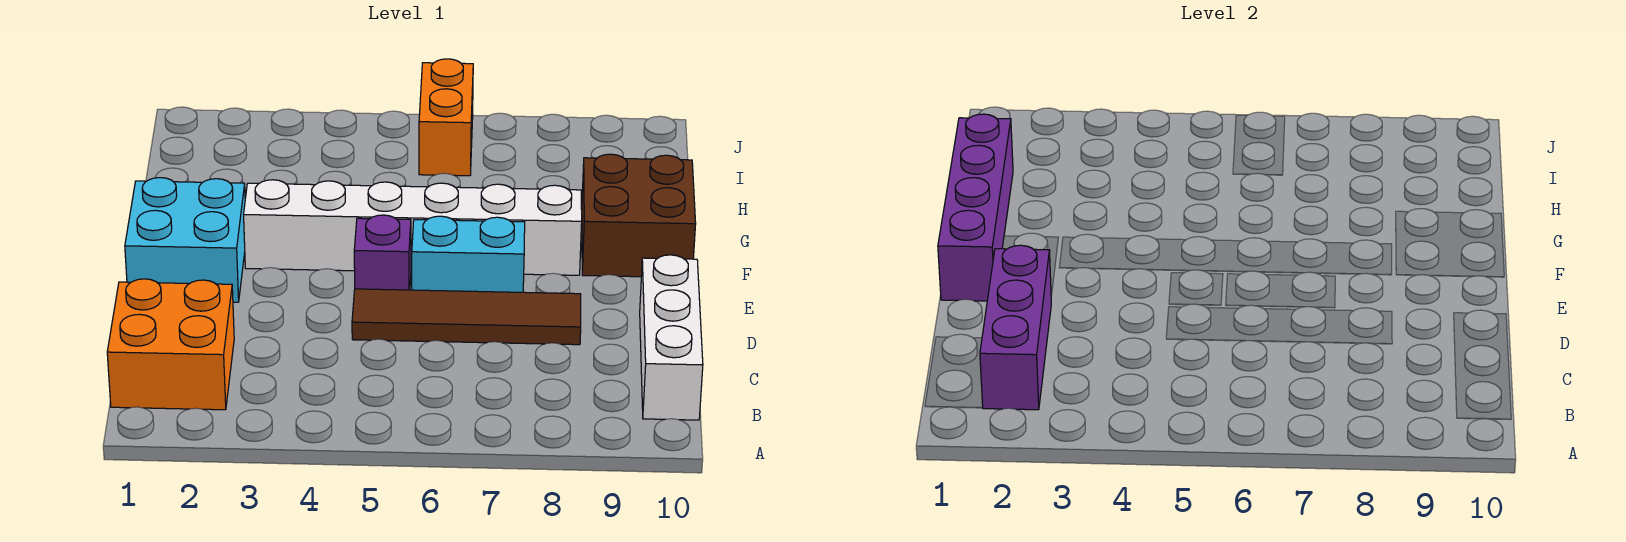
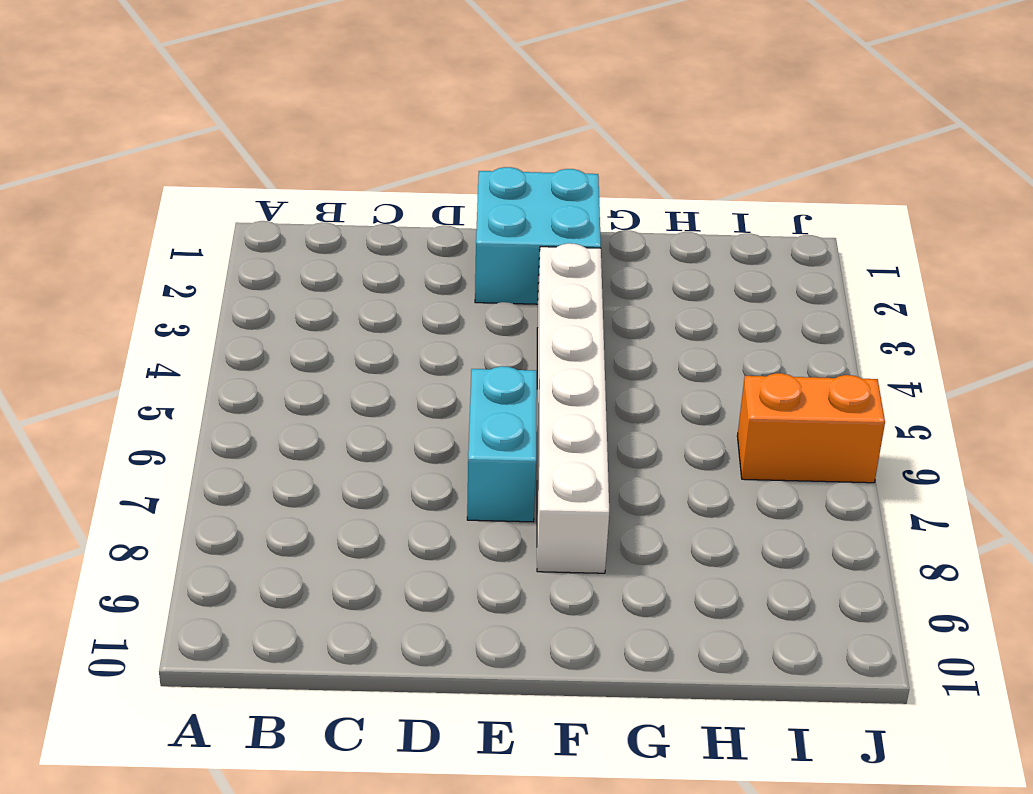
none -> orange 2x2 brick [107,279,234,410]
none -> white 1x3 brick [640,255,703,420]

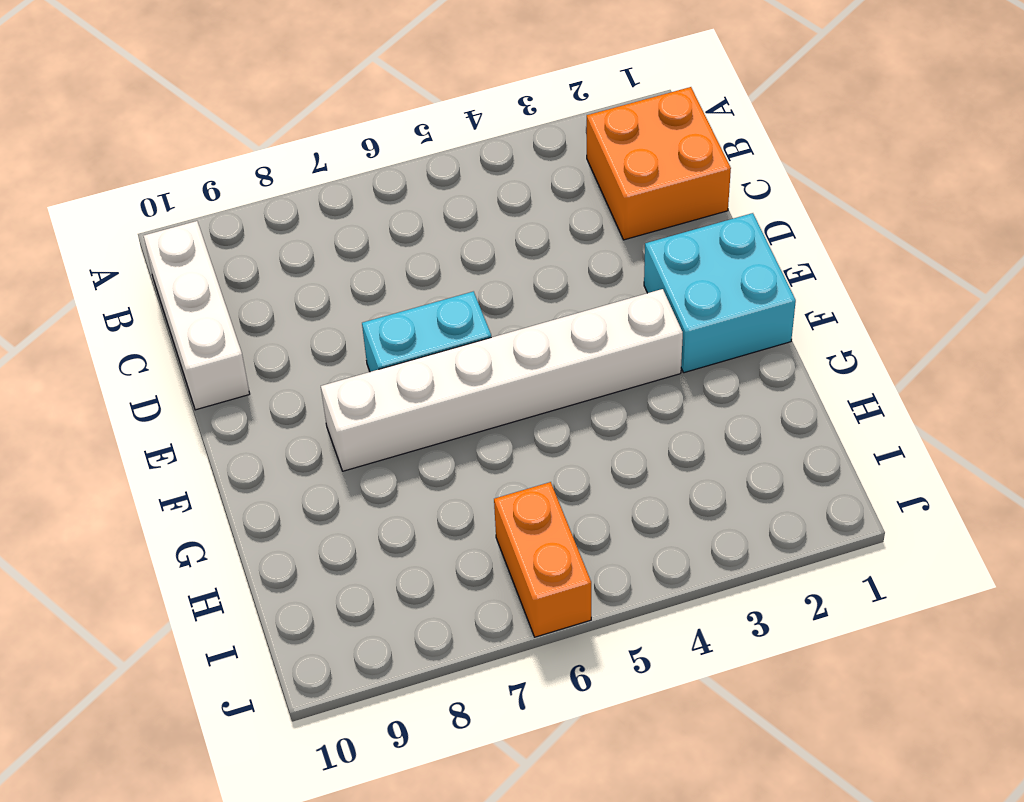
none -> brown 1x4 tile [352,289,581,345]
none -> purple 1x1 brick [354,215,411,290]

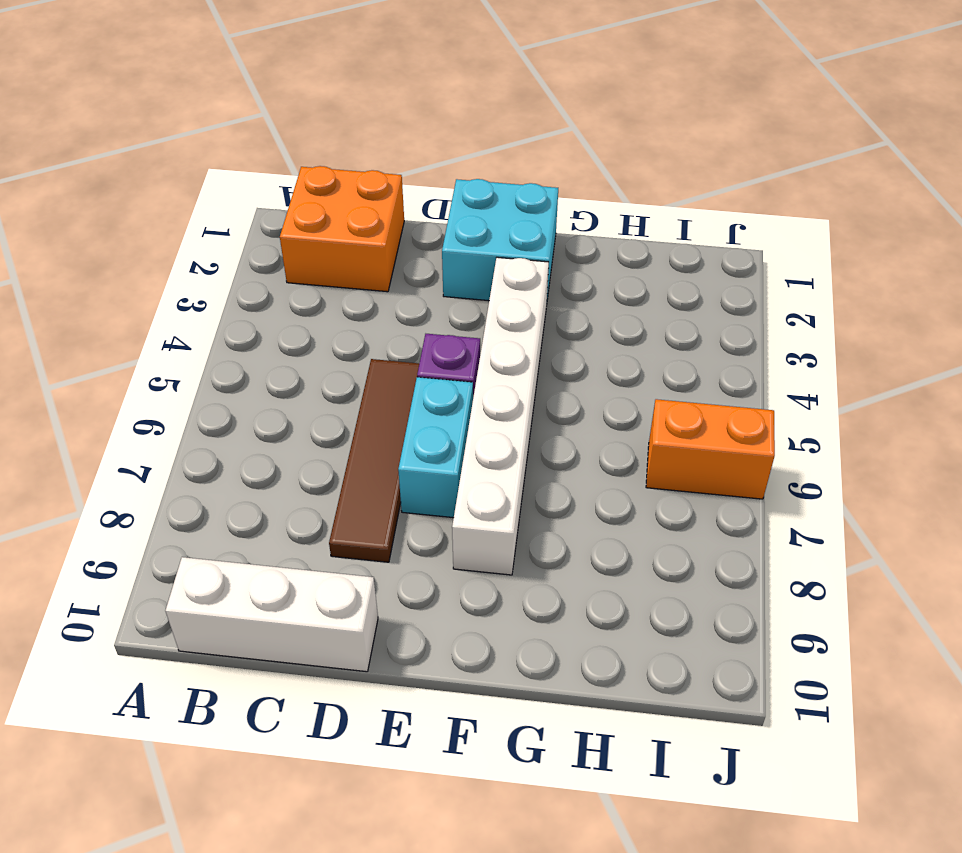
none -> brown 2x2 brick [582,154,696,277]
none -> purple 1x3 brick [980,245,1051,410]

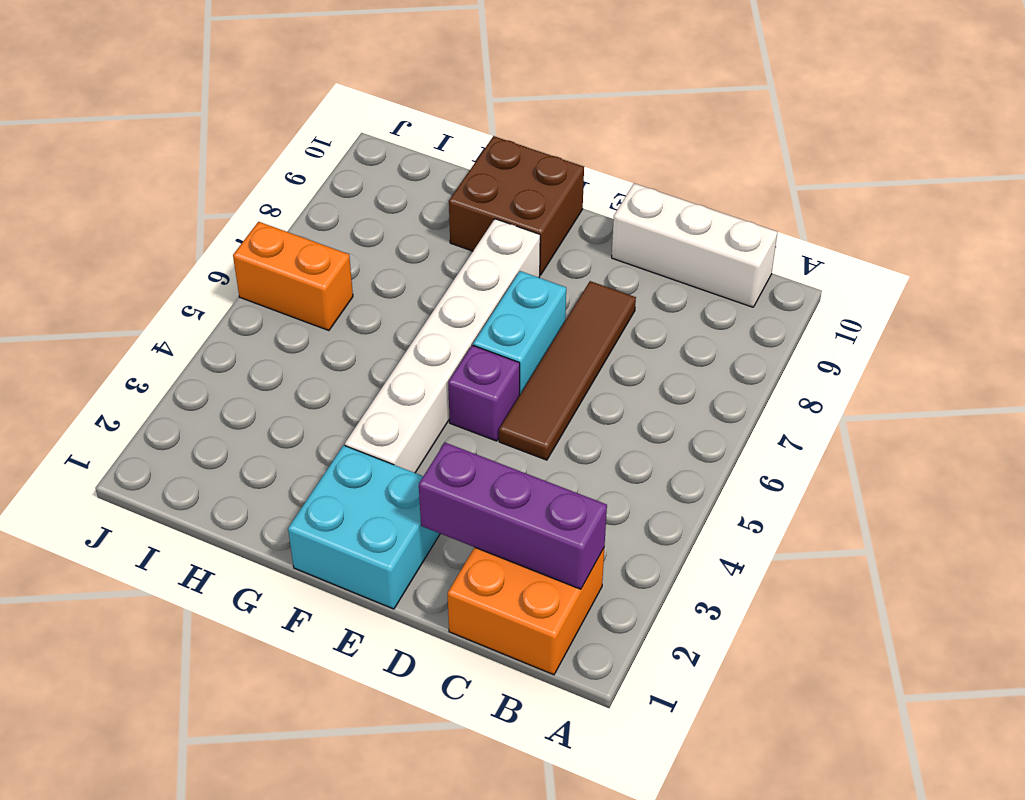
none -> purple 1x4 brick [938,114,1013,301]

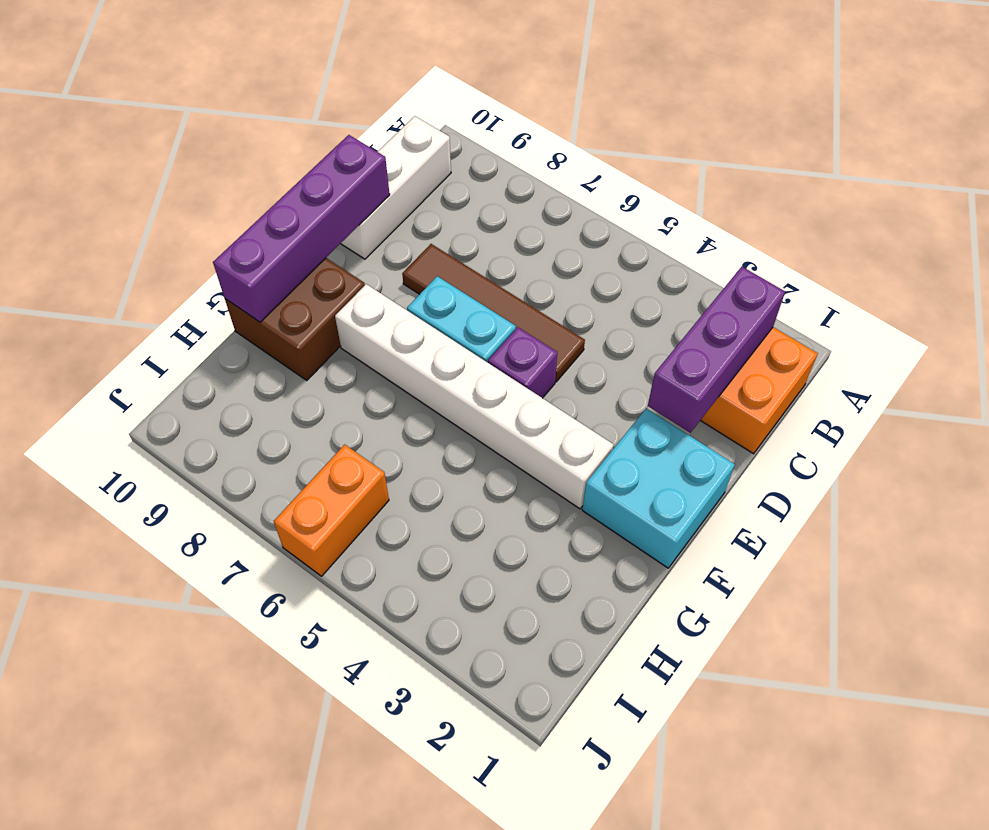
purple 1x4 brick [213,135,390,322] -> purple 1x4 brick moved to [938,114,1013,301]

